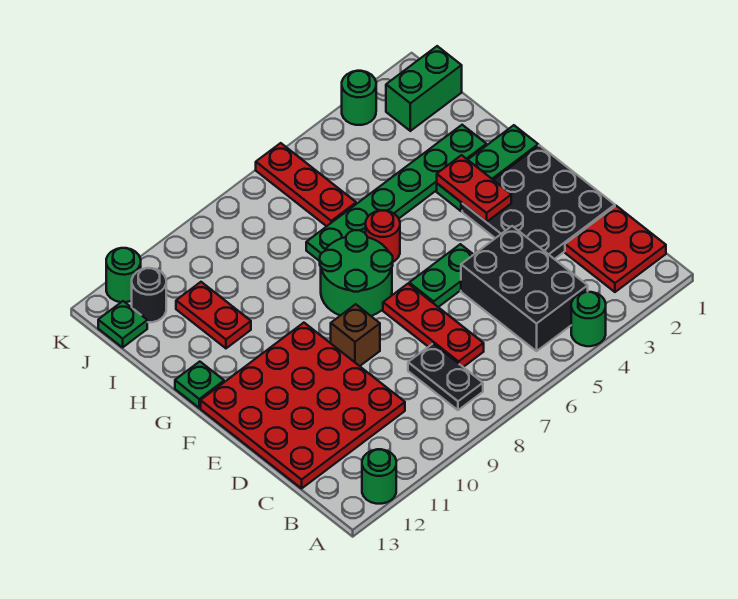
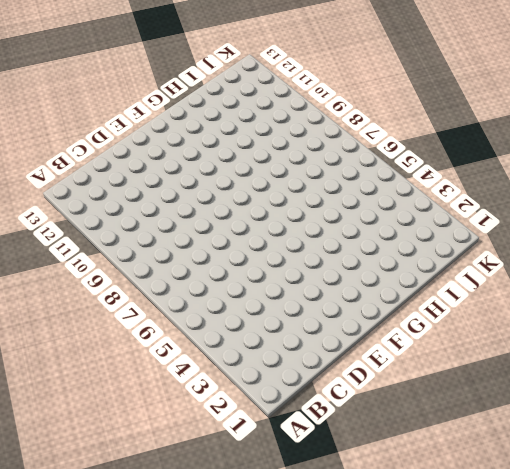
none -> green 1x1 round brick [571,292,606,346]
none -> green 1x1 round brick [362,449,396,504]
none -> red 2x2 plate [565,206,666,292]

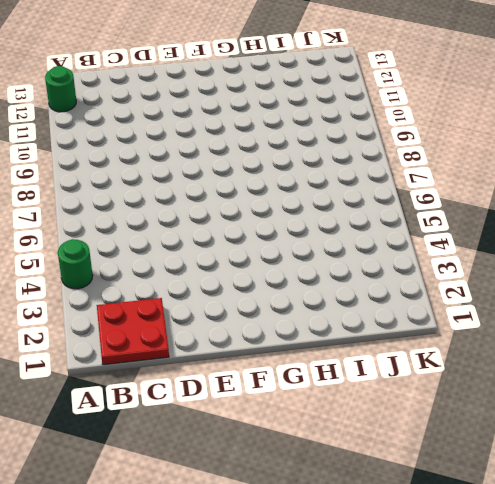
none -> black 2x3 brick [461,226,588,351]
none -> black 1x2 plate [408,344,483,410]
none -> red 1x3 plate [383,284,484,367]

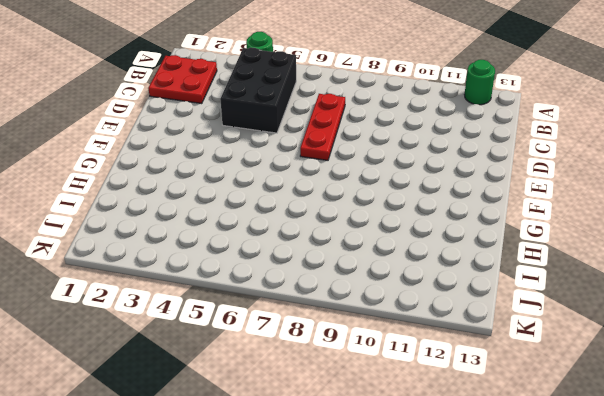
none -> black 1x2 plate [408,344,483,410]
none -> red 4x4 plate [201,323,405,488]
none -> black 3x3 plate [462,145,615,259]

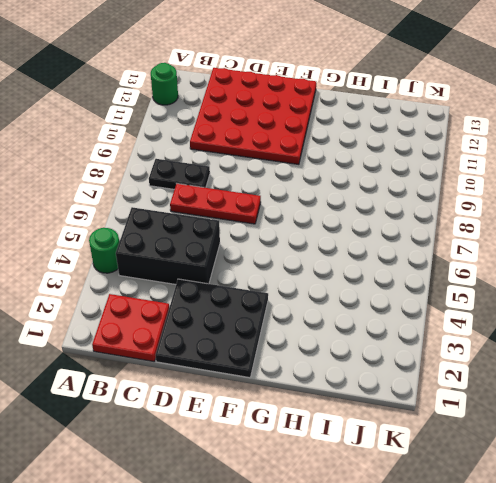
none -> green 1x2 plate [409,244,474,307]
none -> brown 1x1 brick [331,304,380,366]
none -> green 2x2 round brick [320,230,393,316]

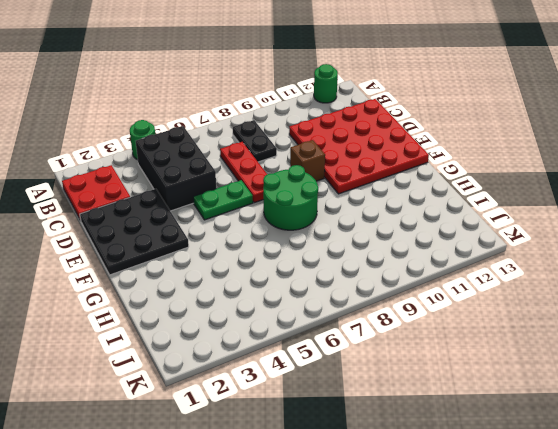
none -> green 1x3 plate [437,125,538,211]
none -> red 1x1 round brick [366,210,400,262]
none -> green 1x1 plate [175,362,224,408]

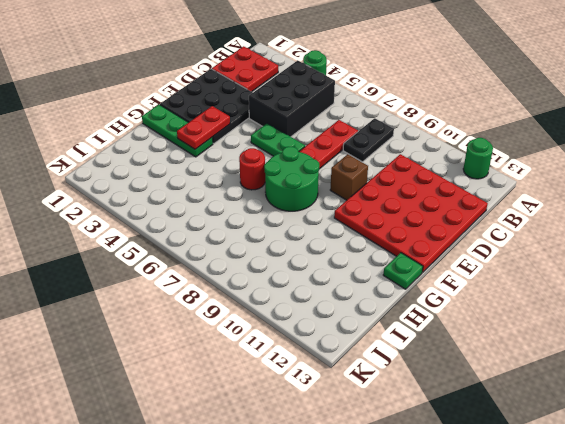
none -> green 1x6 plate [306,125,486,261]
none -> red 1x2 plate [176,282,251,348]
none -> red 1x3 plate [256,143,356,226]

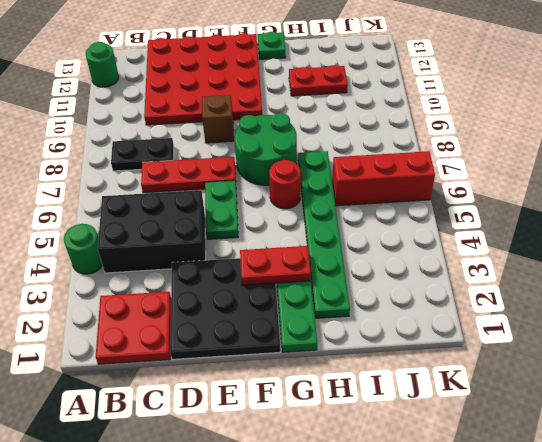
red 1x3 brick [332,151,435,206] -> red 1x3 plate [256,143,356,226]
none -> green 1x2 brick [386,46,462,131]
none -> black 1x1 round brick [132,268,166,322]
none -> green 1x1 plate [98,301,147,347]

